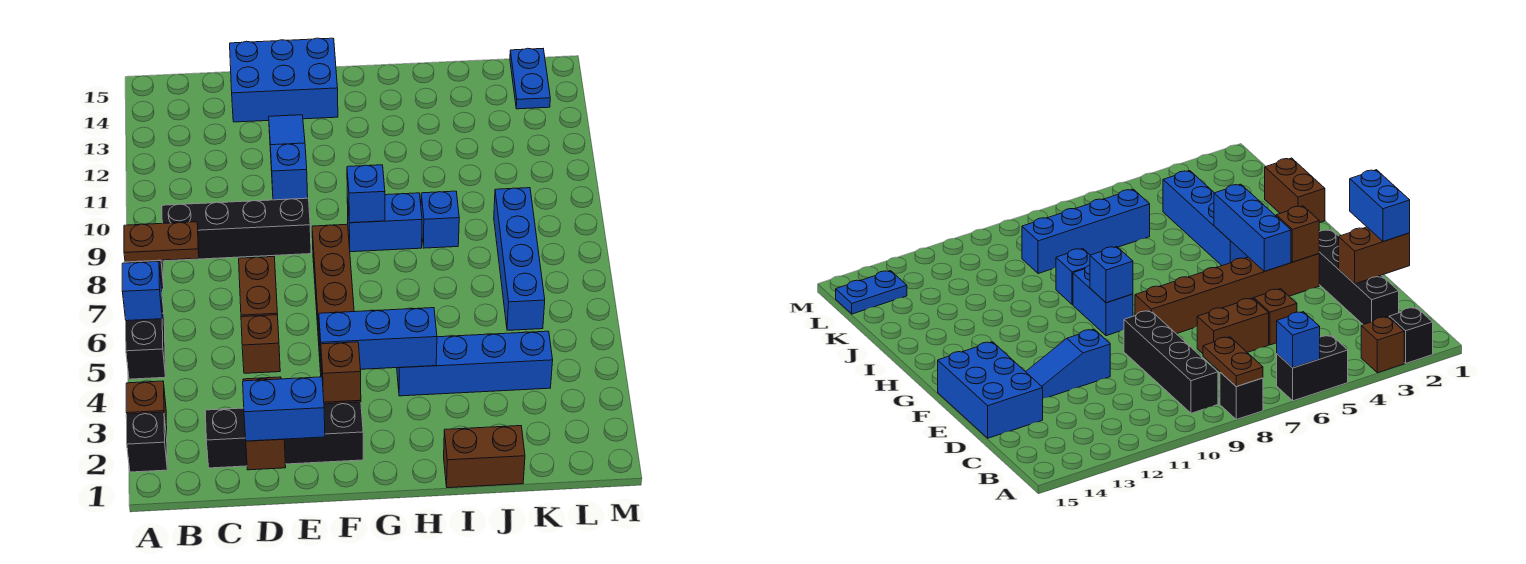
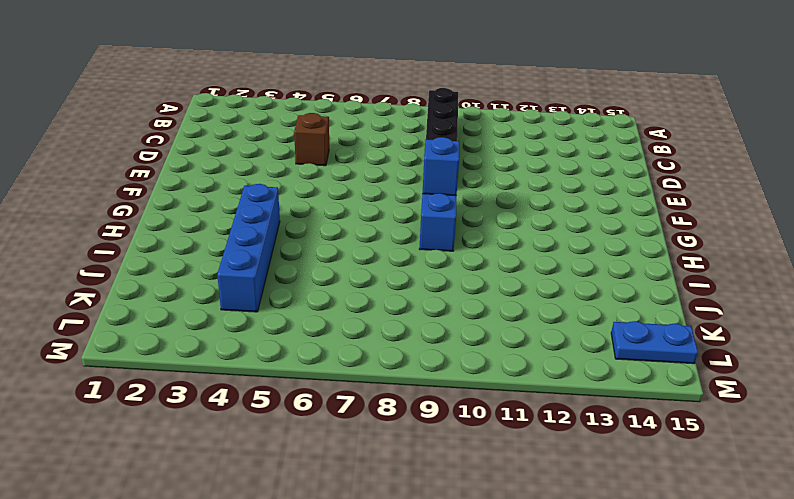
none -> black 1x1 brick [126,412,167,472]
none -> brown 1x1 brick [126,381,167,436]
none -> black 1x2 brick [126,299,166,379]

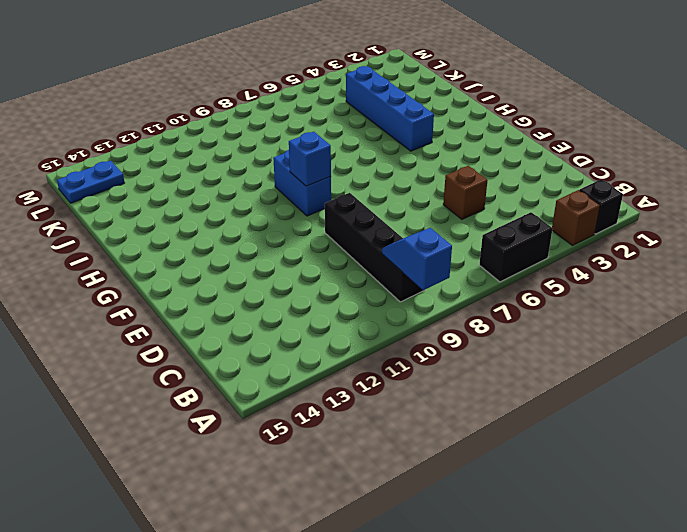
blue 1x2 slope [382,228,452,290] -> none
none -> black 1x1 brick [1220,373,1263,419]
none -> black 1x4 brick [205,402,363,468]
none -> brown 1x2 brick [239,257,278,317]

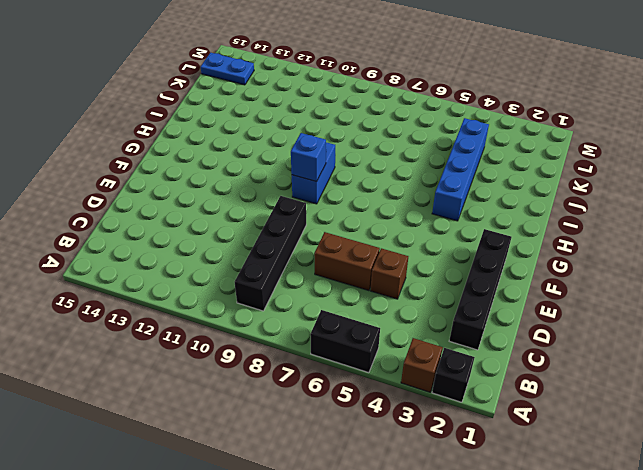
none -> black 1x1 brick [1220,373,1263,419]
none -> blue 2x3 brick [230,38,338,122]
none -> blue 1x3 slope [269,115,308,200]

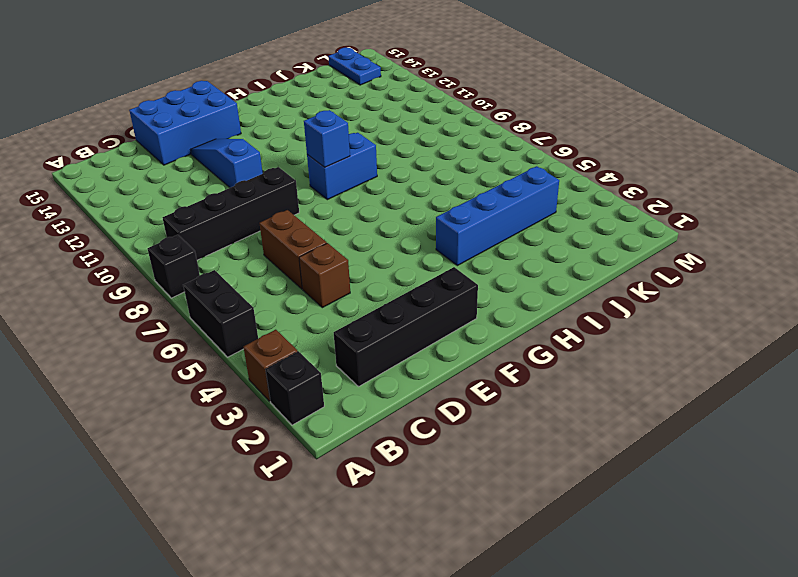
none -> brown 1x6 brick [312,224,361,404]
none -> brown 1x2 brick [444,426,525,488]
none -> blue 1x1 brick [421,191,459,248]

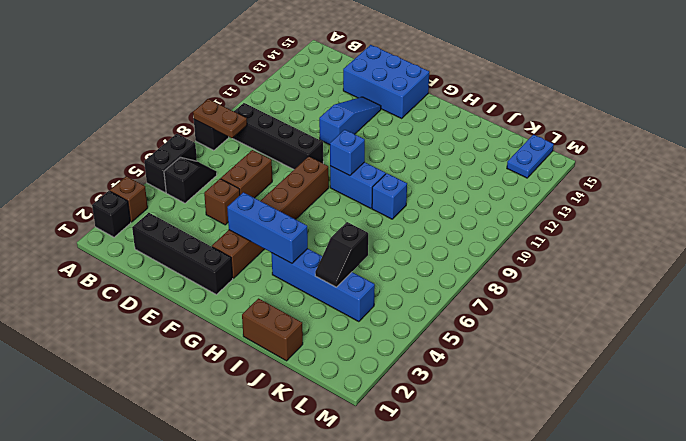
black 1x2 slope [164,157,217,203] -> none
black 1x2 slope [315,222,368,287] -> none
none -> blue 1x4 brick [494,188,545,330]
none -> blue 1x1 brick [122,261,162,321]
none -> brown 1x2 brick [243,377,286,470]

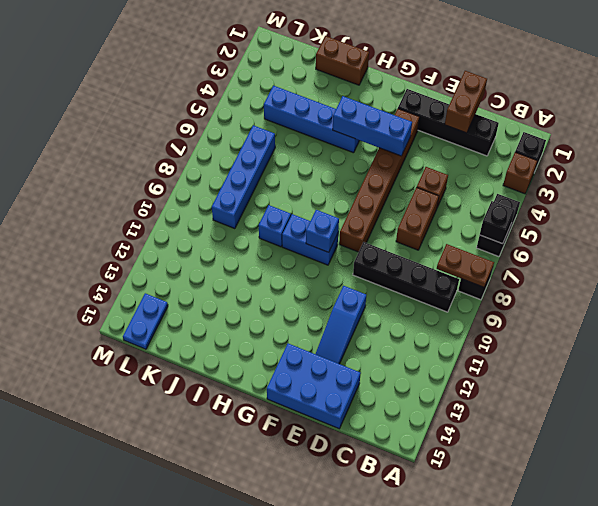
black 1x1 brick [480,201,515,244] -> blue 1x1 brick [122,261,162,321]
none -> brown 1x1 brick [321,342,361,402]
none -> blue 1x2 brick [243,377,325,441]

